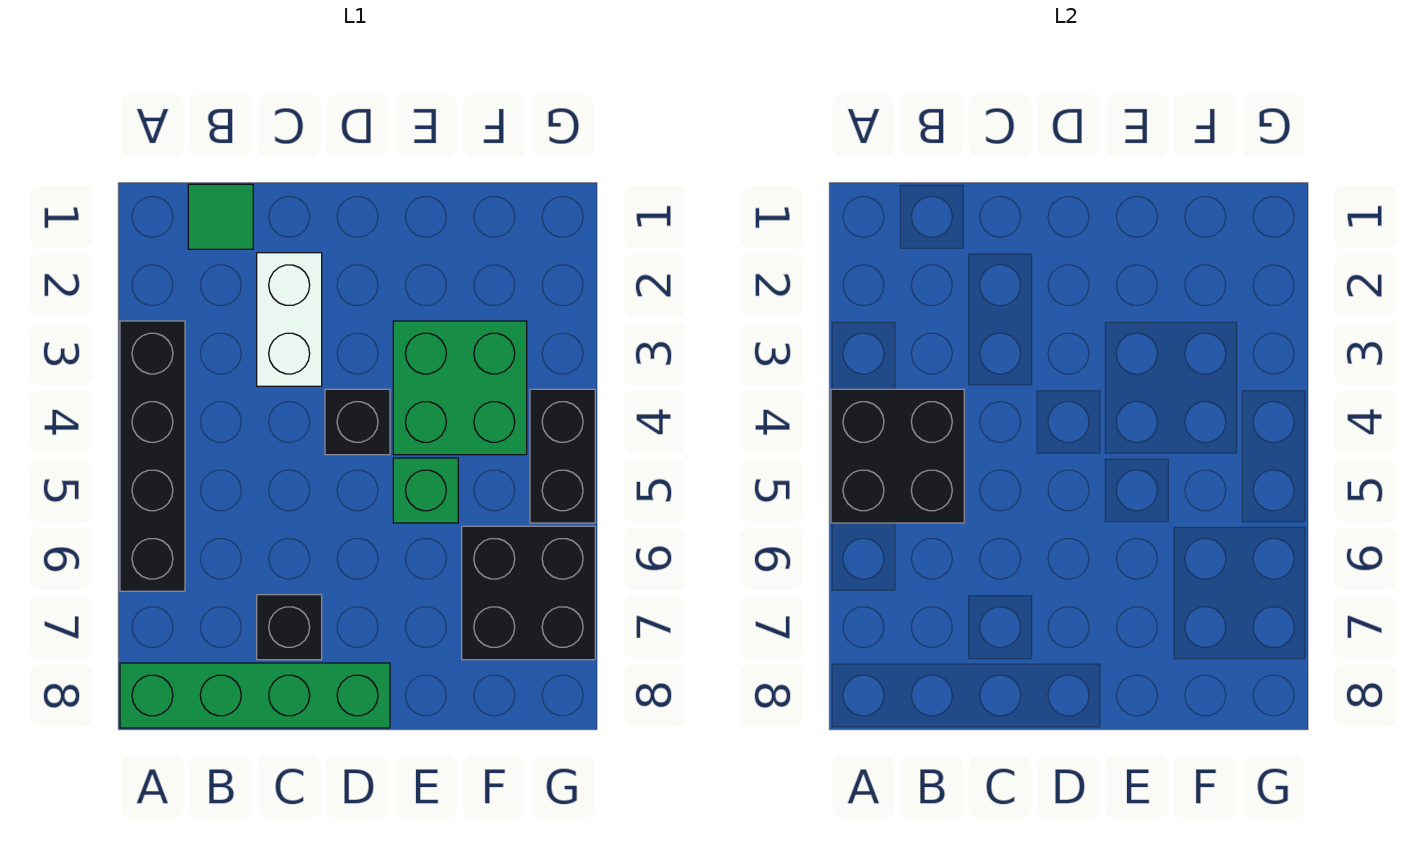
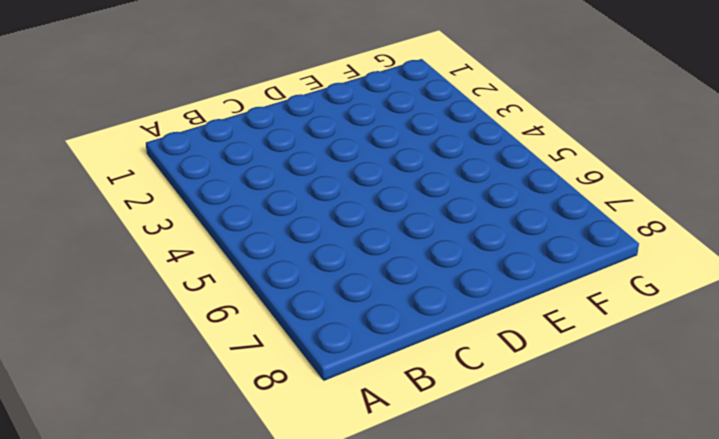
none -> black 1x4 brick [120,321,185,591]
none -> green 1x4 brick [120,663,390,728]

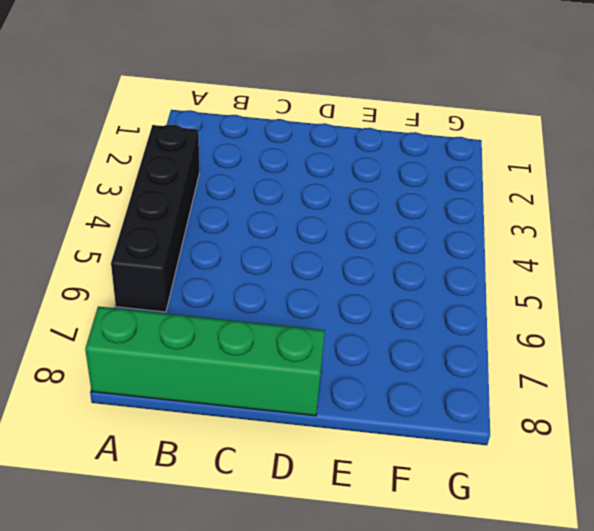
none -> green 1x1 tile [188,184,253,249]
none -> white 1x2 brick [257,253,322,386]

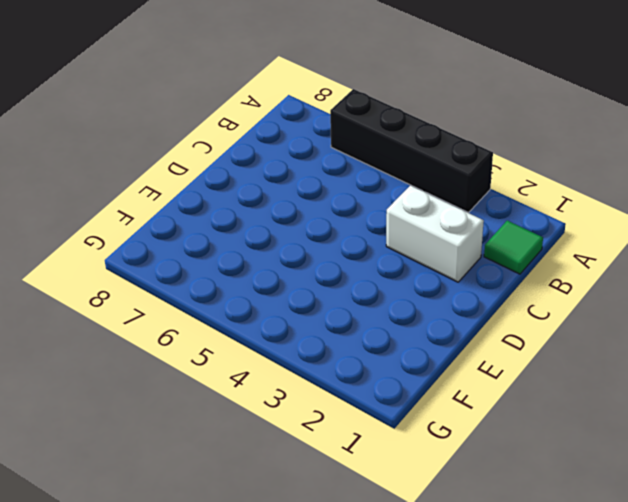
none -> green 1x4 brick [120,663,390,728]
none -> black 1x1 brick [257,595,322,660]

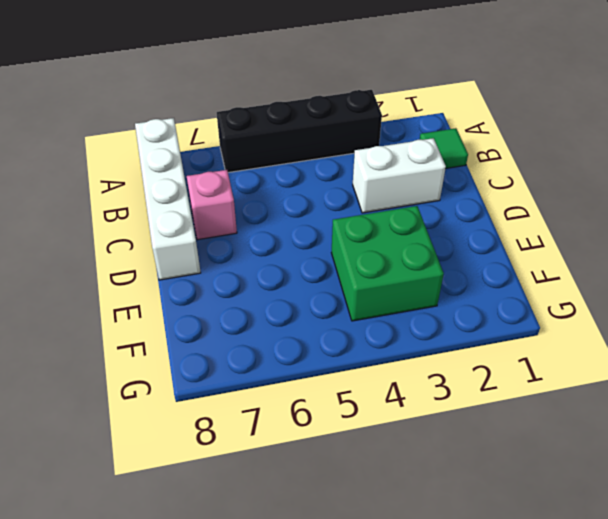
white 1x4 brick [135,118,201,280] -> green 1x4 brick [120,663,390,728]
pink 1x1 brick [187,170,237,240] -> black 1x1 brick [257,595,322,660]
none -> black 1x1 brick [325,389,390,455]
none -> green 1x1 brick [393,458,458,523]

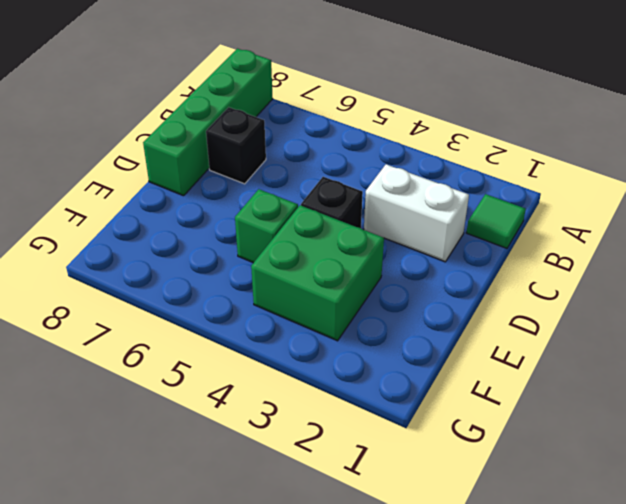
none -> black 1x4 brick [120,321,185,591]
none -> black 2x2 brick [462,526,595,660]

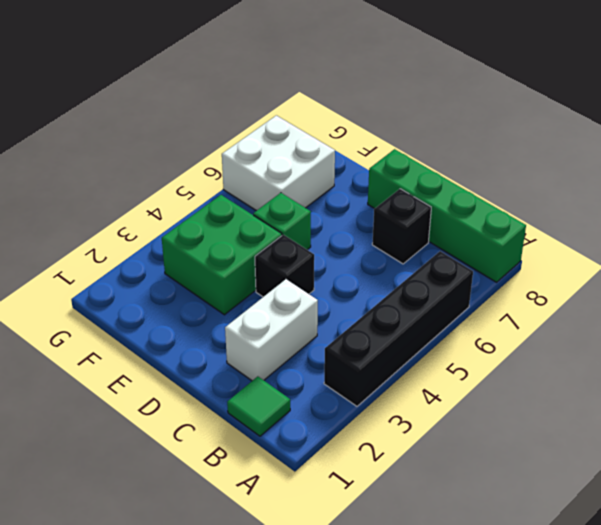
white 2x2 brick [222,115,335,211] -> black 2x2 brick [462,526,595,660]
none -> black 1x2 brick [530,389,595,523]
none -> black 2x2 brick [831,389,964,523]

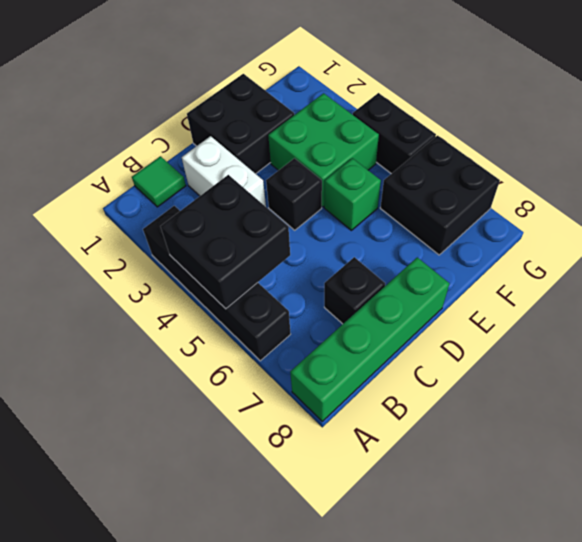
black 2x2 brick [187,74,294,174] -> none

